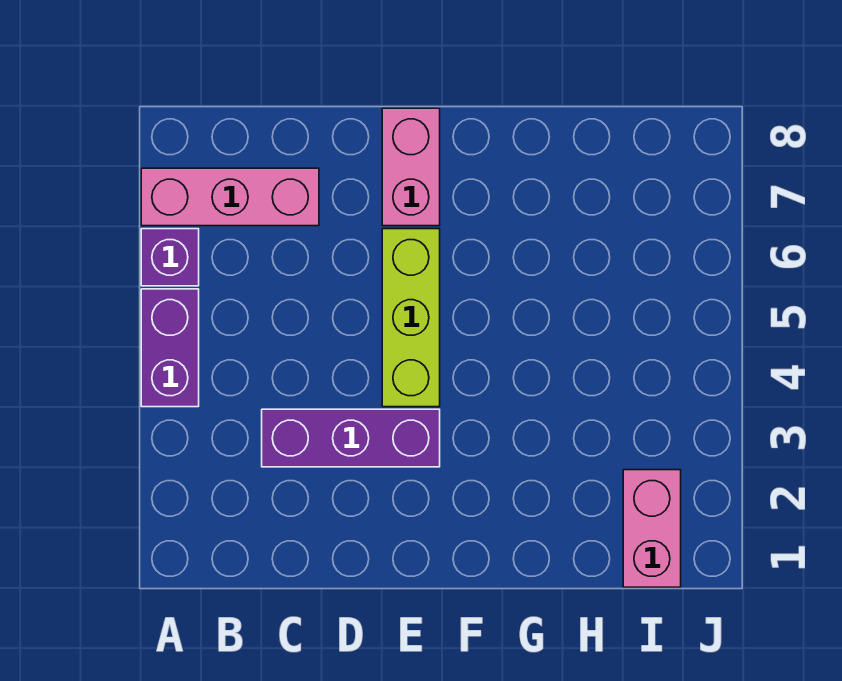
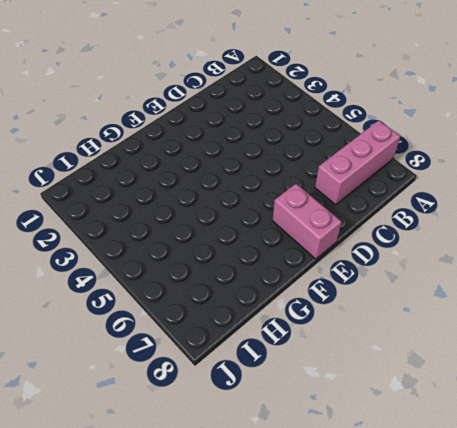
none -> purple 1x2 brick [141,289,199,407]
none -> purple 1x1 brick [141,229,199,286]

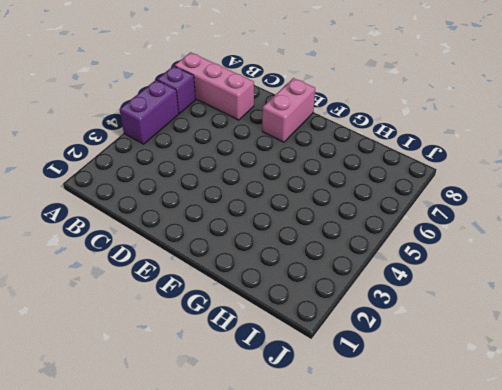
none -> purple 1x3 brick [262,409,440,467]
none -> lime 1x3 brick [382,229,440,407]

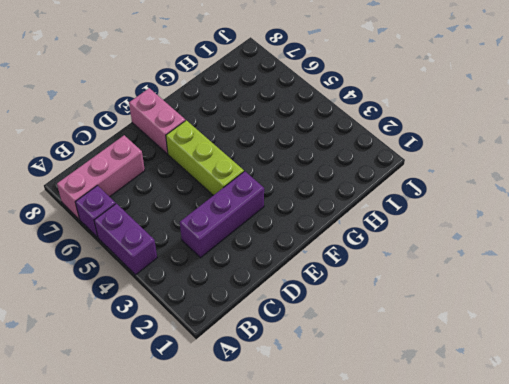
none -> pink 1x2 brick [623,470,681,587]

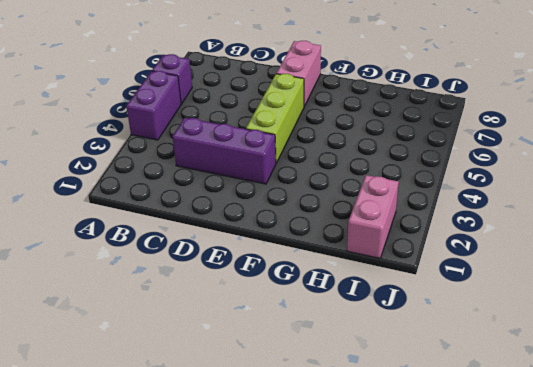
none -> pink 1x3 brick [141,168,319,226]

